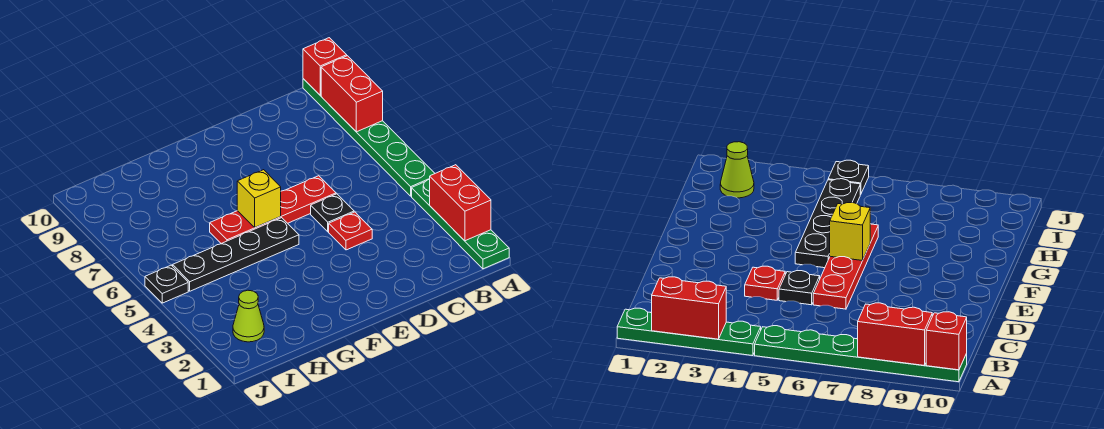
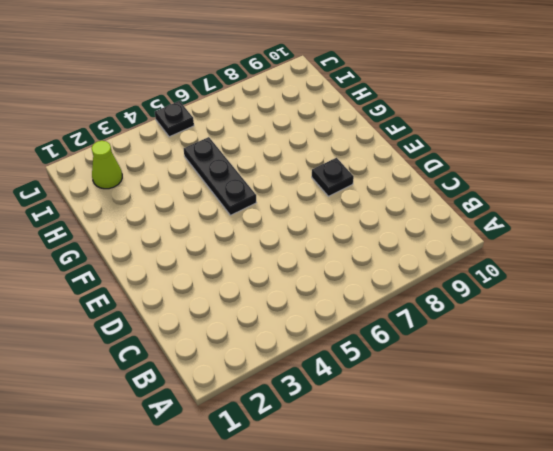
black 1x1 plate [312,158,354,196] -> black 1x1 plate moved to [311,194,354,232]
black 1x3 plate [184,137,256,215] -> black 1x4 plate [173,218,299,291]
none -> green 1x4 plate [412,180,509,269]
none -> green 1x6 plate [303,79,435,196]
none -> red 1x1 plate [329,212,372,250]

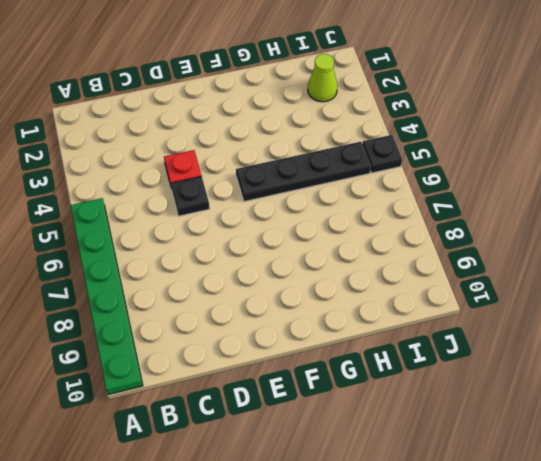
none -> green 1x4 plate [412,180,509,269]
none -> red 1x4 plate [210,176,336,243]
none -> red 1x2 brick [430,165,491,241]

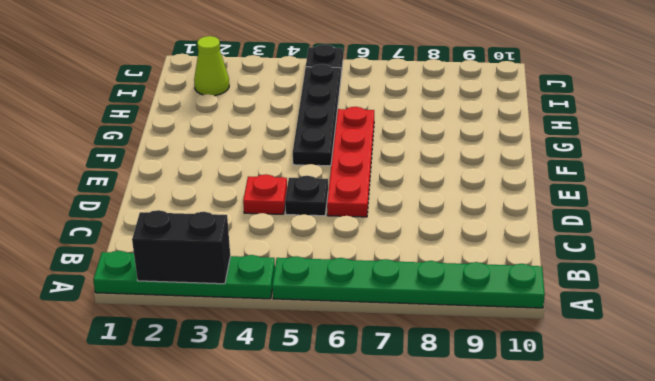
black 1x2 brick [132,210,230,284] -> red 1x2 brick [430,165,491,241]
none -> red 1x2 brick [321,56,383,132]
none -> red 1x1 brick [303,38,347,95]
none -> yellow 1x1 brick [237,170,281,227]

